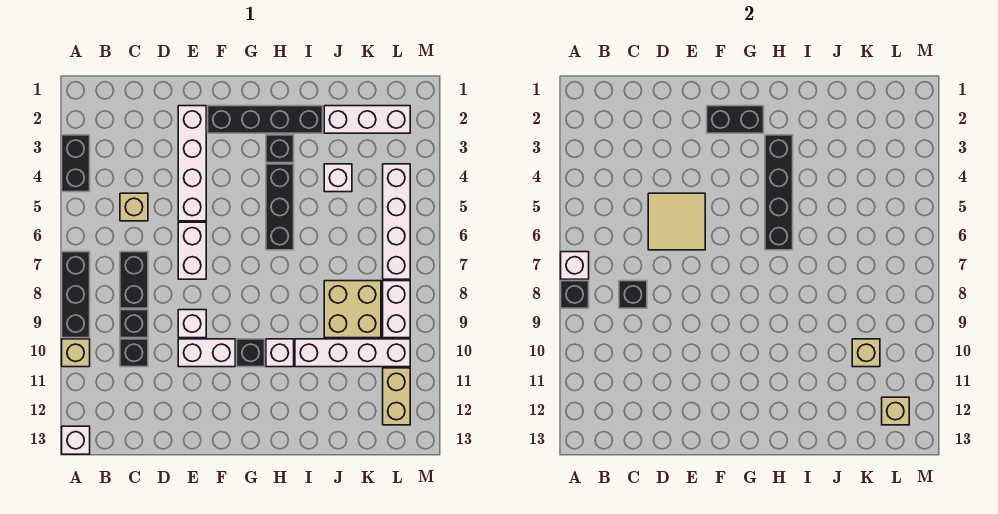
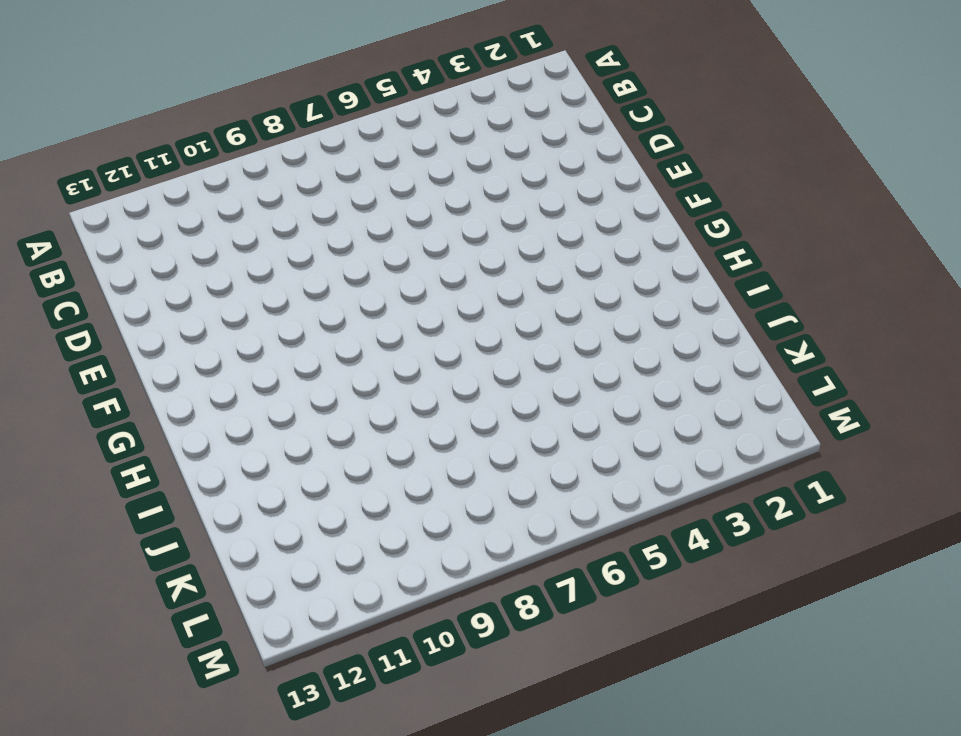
none -> black 1x2 brick [62,135,90,192]
none -> black 1x3 brick [62,252,90,338]
none -> tan 1x1 brick [62,339,90,367]
none -> white 1x1 brick [62,426,90,454]

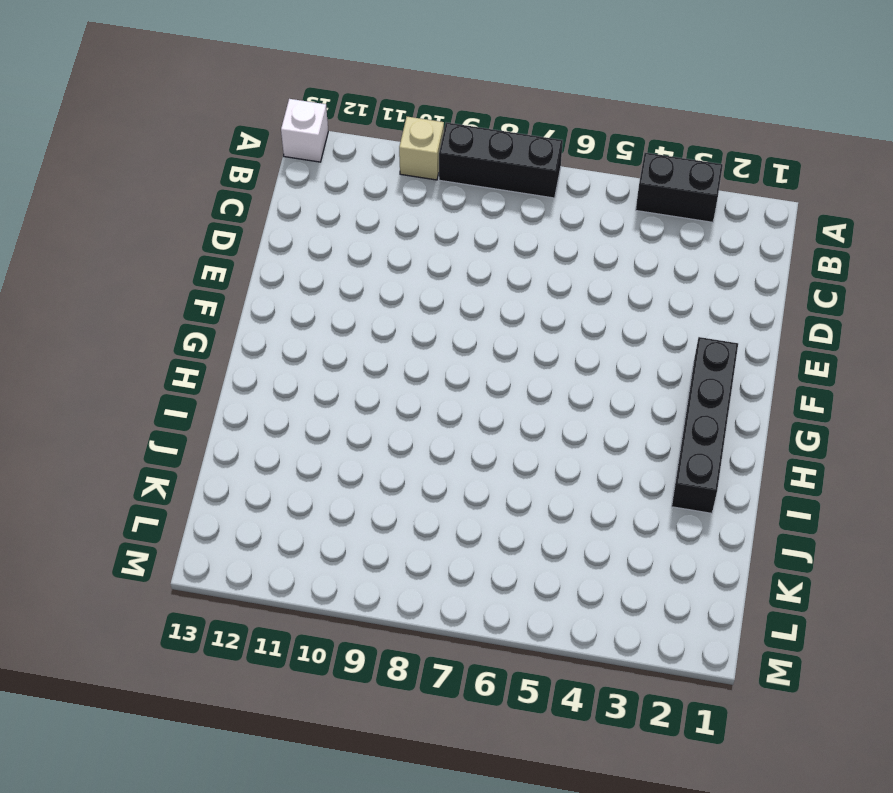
none -> tan 1x1 brick [120,193,148,221]
none -> black 1x2 brick [120,252,148,308]
none -> black 1x1 brick [120,310,148,338]
none -> black 1x1 brick [120,339,148,367]

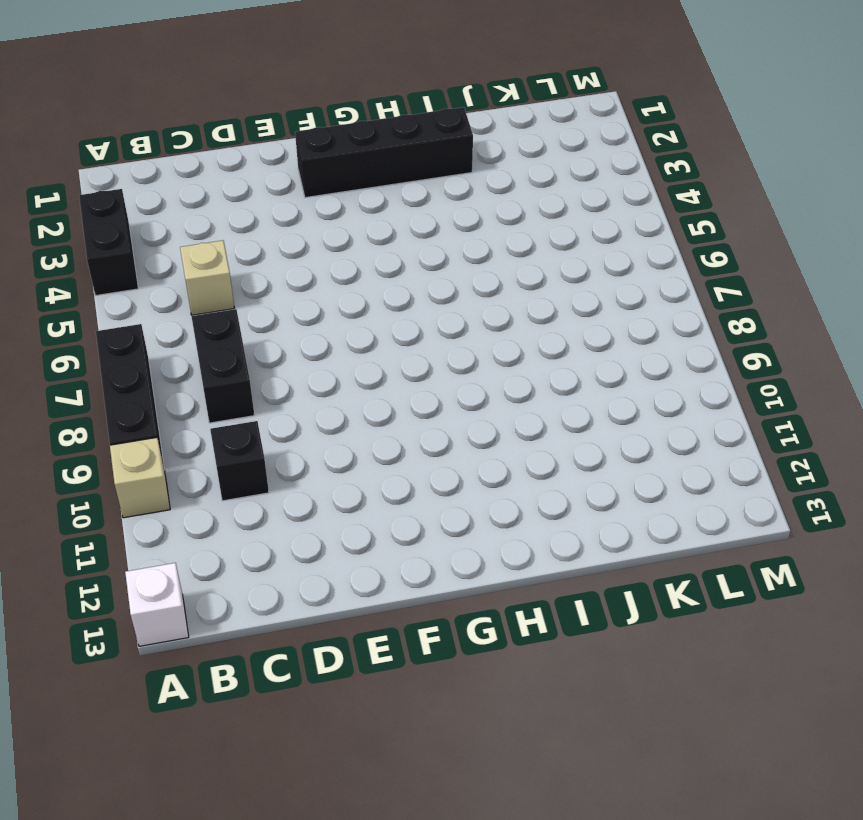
none -> black 1x1 brick [120,310,148,338]
none -> white 1x4 brick [178,106,206,221]
none -> white 1x2 brick [178,222,206,279]
none -> white 1x1 brick [178,310,206,338]

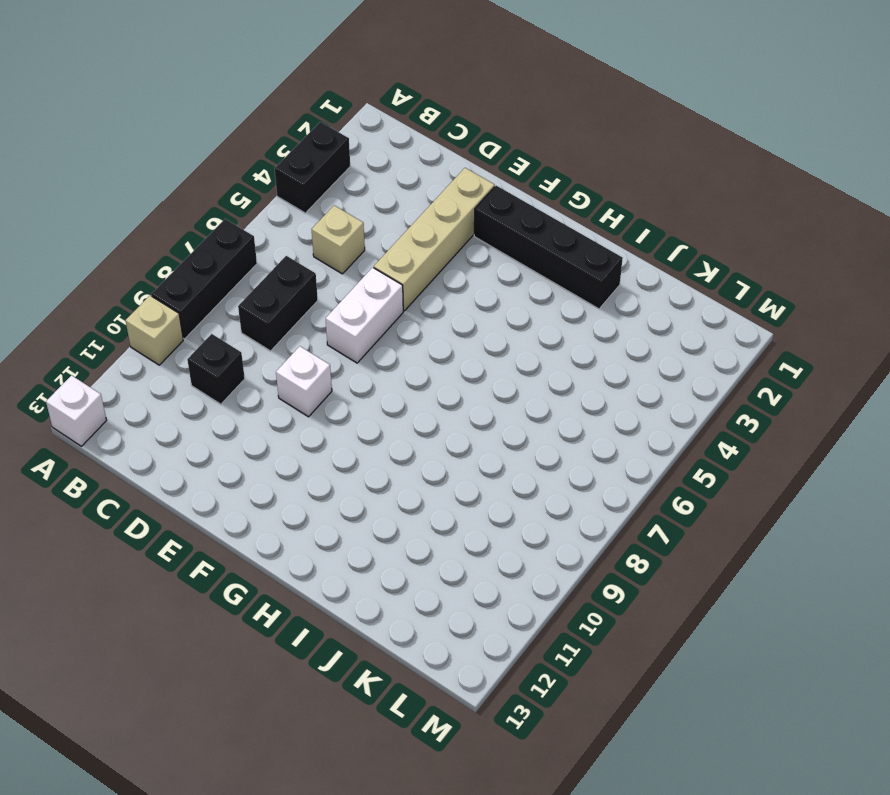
tan 1x4 brick [374,168,495,311] -> white 1x4 brick [178,106,206,221]
none -> black 1x1 brick [120,310,148,338]
none -> white 1x2 brick [178,339,235,367]
none -> black 1x1 brick [237,339,265,367]
none -> black 1x1 brick [266,135,294,163]

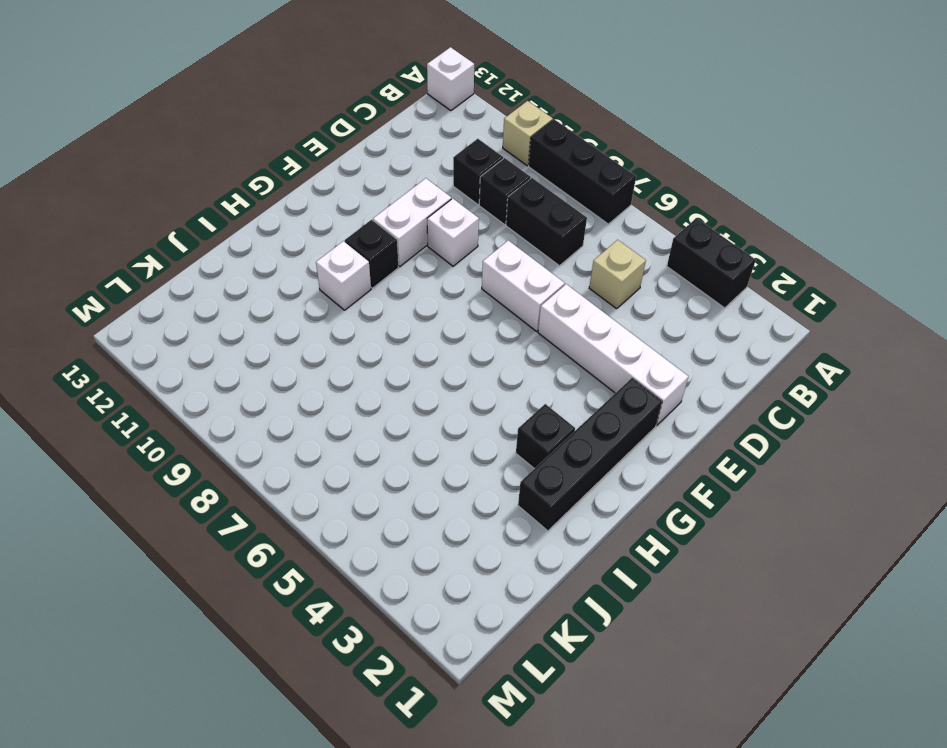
none -> black 1x3 brick [266,164,294,250]
none -> white 1x4 brick [295,339,410,367]
none -> white 1x3 brick [324,106,410,133]
none -> white 1x1 brick [324,164,352,192]

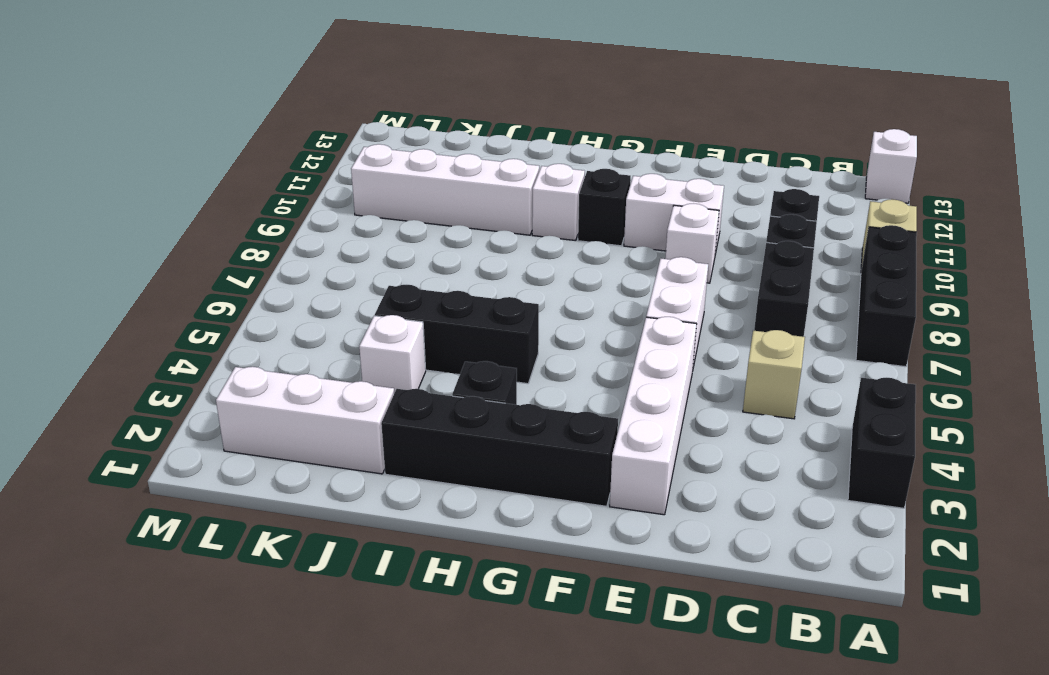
black 1x3 brick [375,285,539,384] -> black 1x3 brick turned to [266,164,294,250]
none -> tan 2x2 brick [324,281,381,338]
none -> white 1x4 brick [383,164,410,279]
none -> white 1x2 brick [383,281,410,338]
none -> tan 1x2 brick [383,368,410,425]

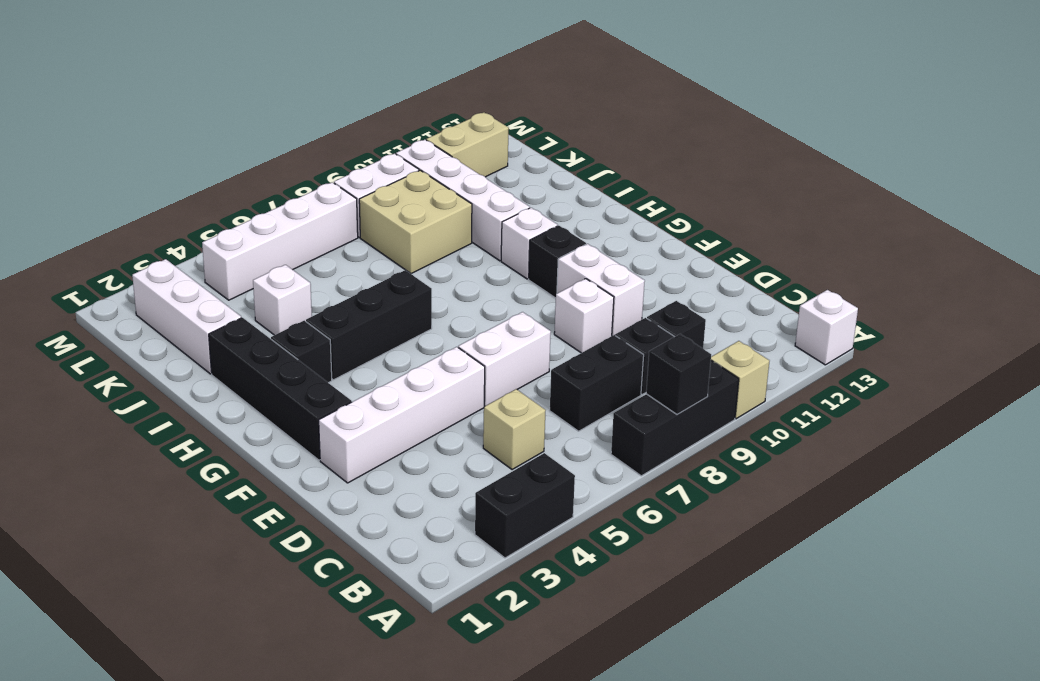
none -> white 1x1 brick [561,252,589,279]
none -> black 1x1 brick [619,281,647,308]
none -> tan 2x2 tile [648,193,705,250]
none -> black 1x2 brick [707,106,764,133]

